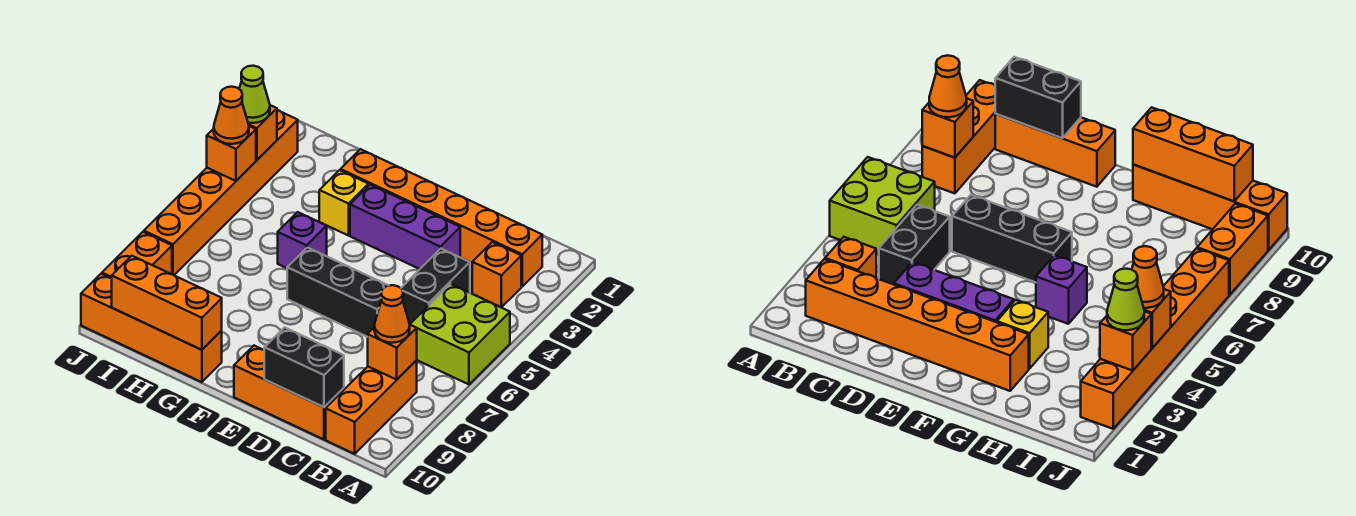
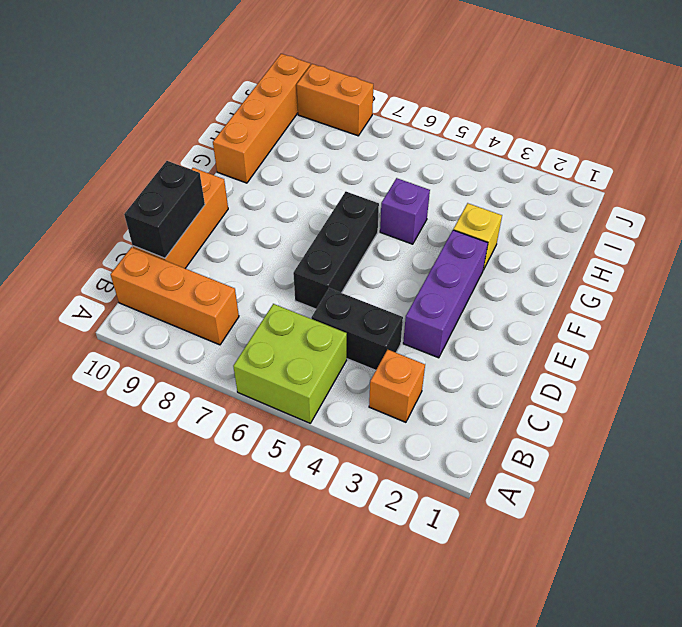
none -> orange 1x6 brick [340,149,542,286]
none -> orange 1x6 brick [144,110,298,275]
none -> orange 1x1 brick [368,325,417,380]

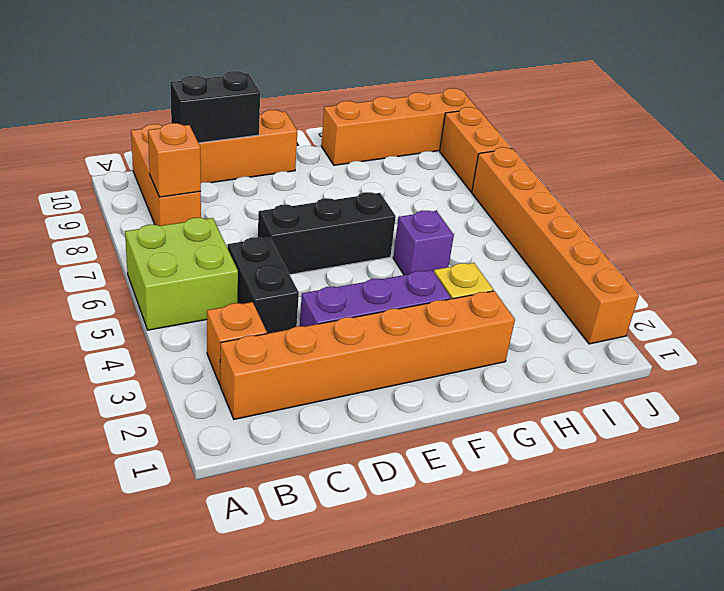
none -> orange 1x3 brick [112,256,222,350]
none -> orange 1x1 brick [248,105,277,160]
none -> orange 1x1 brick [207,126,256,181]

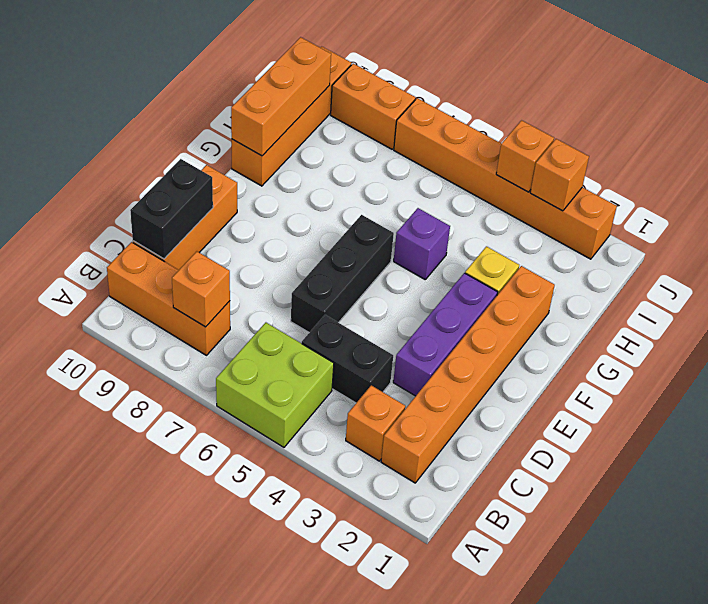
none -> orange 1x1 cone [374,285,410,343]
none -> lime 1x1 cone [239,66,270,123]
none -> orange 1x1 cone [214,87,249,144]

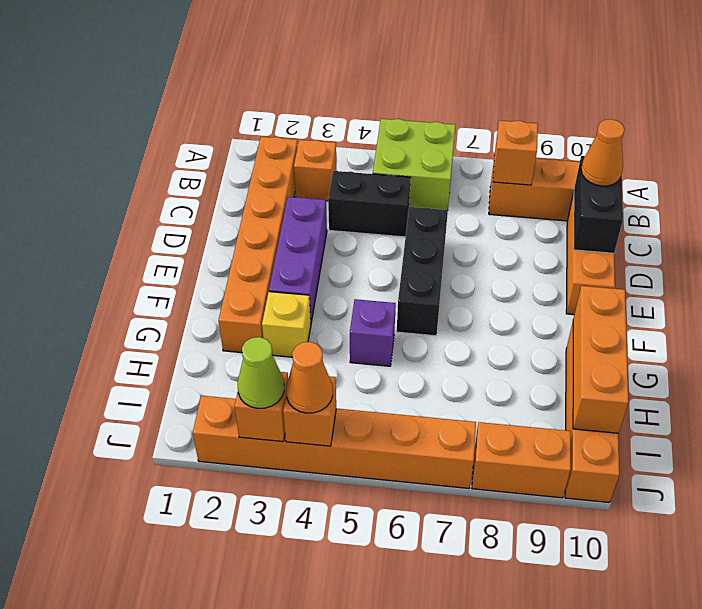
orange 1x1 cone [581,119,625,186] -> orange 1x1 cone moved to [374,285,410,343]

